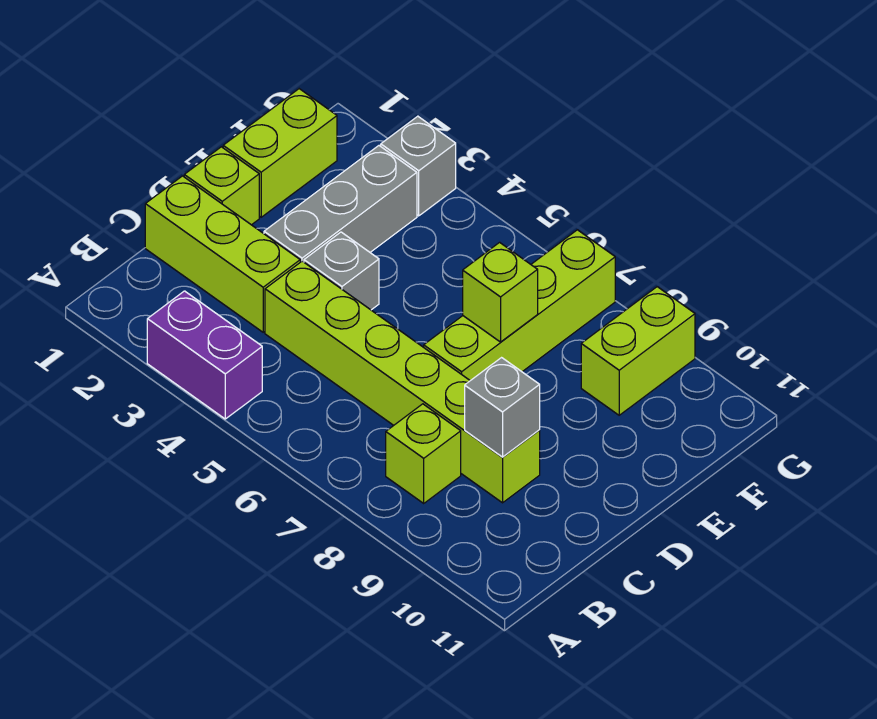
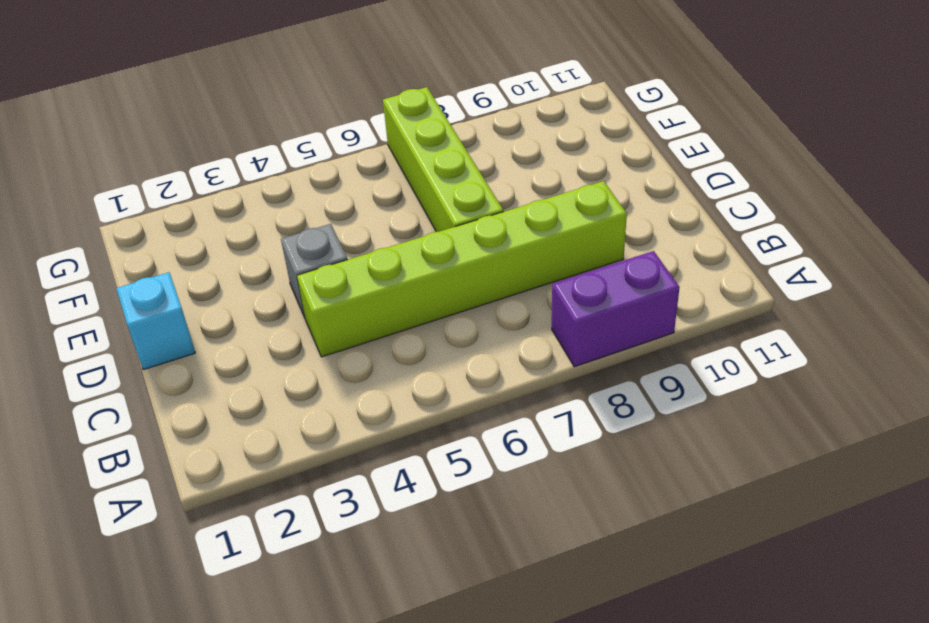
purple 1x2 brick [552,251,680,367] -> purple 1x2 brick moved to [147,291,262,419]
cyan 1x1 brick [116,272,195,370] -> lime 1x1 brick [184,147,259,225]
none -> lime 1x1 brick [386,404,461,503]
none -> lime 1x3 brick [145,176,300,332]
none -> grey 1x3 brick [264,146,417,262]

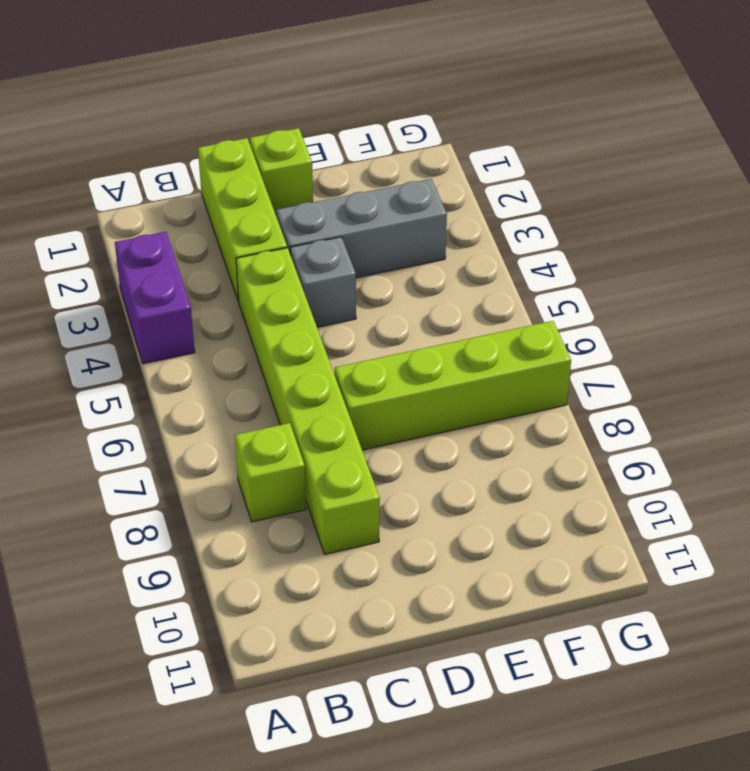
none -> lime 1x2 brick [223,89,337,217]
none -> lime 1x2 brick [581,287,695,415]
none -> grey 1x1 brick [381,116,456,216]

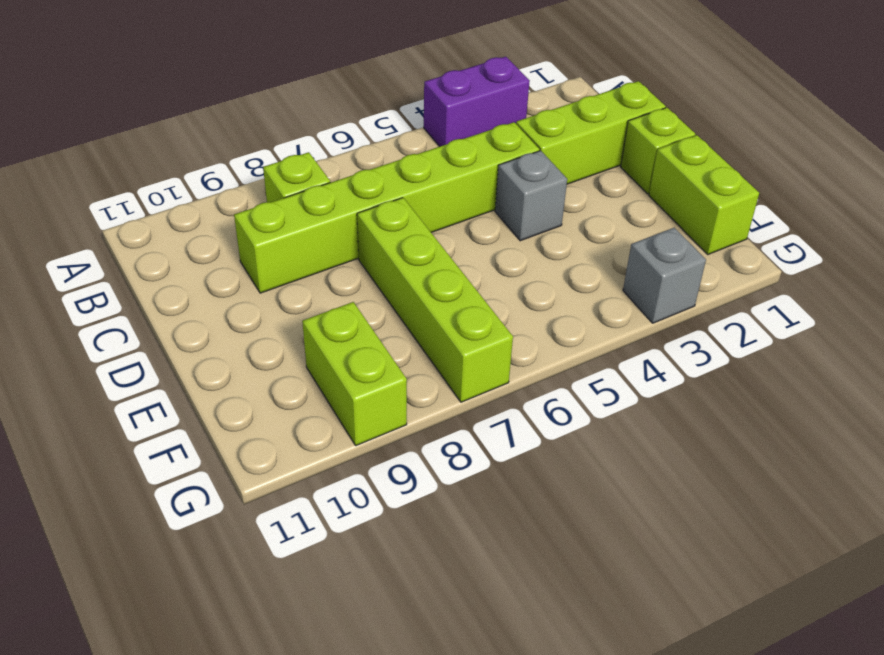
none -> grey 1x3 brick [264,146,417,262]
none -> grey 1x1 brick [465,358,540,457]
none -> lime 1x1 brick [463,242,538,342]

